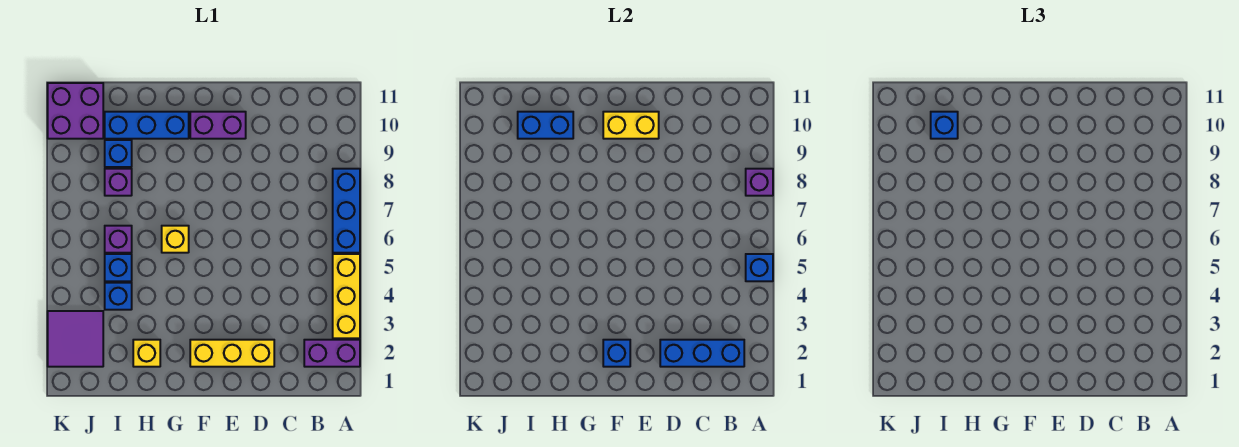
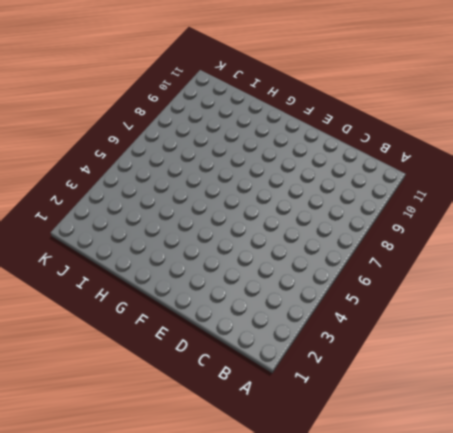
none -> purple 1x2 brick [304,340,360,367]
none -> yellow 1x3 brick [333,254,360,338]
none -> blue 1x3 brick [333,169,360,253]

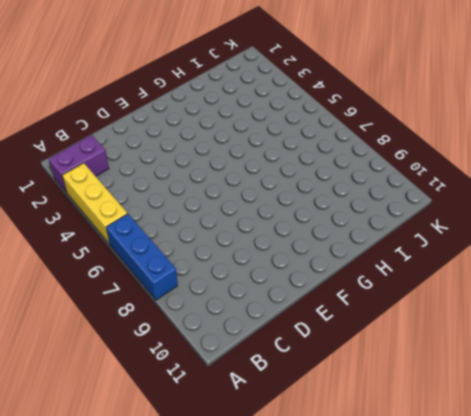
none -> yellow 1x3 brick [190,340,274,367]
none -> purple 1x2 brick [190,112,246,139]
none -> yellow 1x1 brick [162,226,189,253]

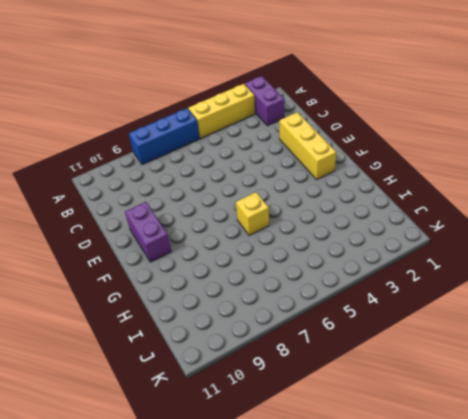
none -> blue 1x3 brick [105,112,189,139]
none -> yellow 1x1 brick [133,340,160,367]
none -> blue 1x1 brick [105,283,132,310]

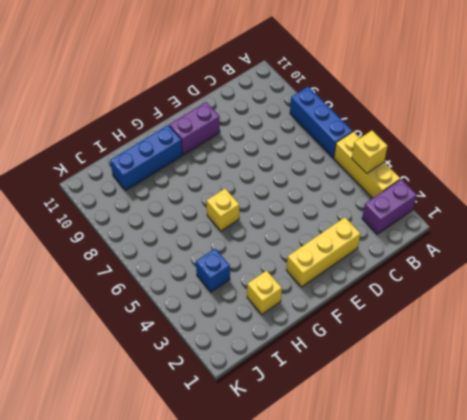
yellow 1x1 brick [352,131,388,173] -> none
none -> blue 1x1 brick [105,254,132,281]
none -> purple 1x1 brick [105,226,132,253]
none -> purple 1x1 brick [105,169,132,196]

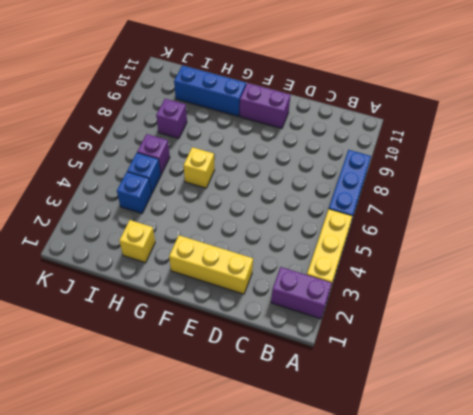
none -> blue 1x1 brick [105,140,132,167]
none -> purple 2x2 tile [48,311,103,367]
none -> purple 2x2 brick [48,83,103,139]

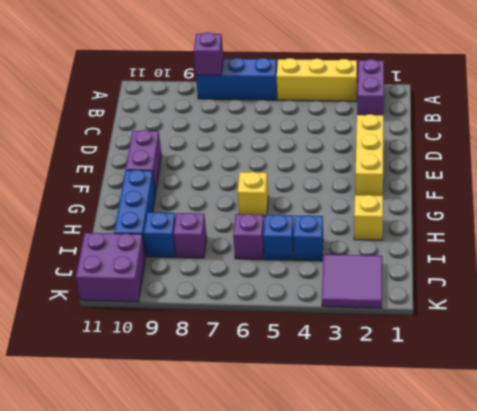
none -> blue 1x1 brick [746,254,773,281]
none -> blue 1x3 brick [660,340,744,367]
none -> yellow 1x2 brick [603,112,659,139]

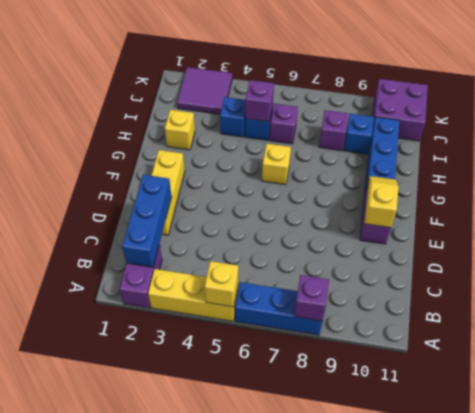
yellow 1x1 brick [205,261,238,307] -> blue 1x1 brick [746,254,773,281]
yellow 1x2 slope [365,176,399,228] -> yellow 1x2 brick [603,112,659,139]
purple 1x1 brick [245,80,274,122] -> none
none -> blue 1x1 brick [603,340,630,367]
none -> blue 1x2 brick [518,112,573,139]
none -> blue 1x1 brick [931,112,958,139]

